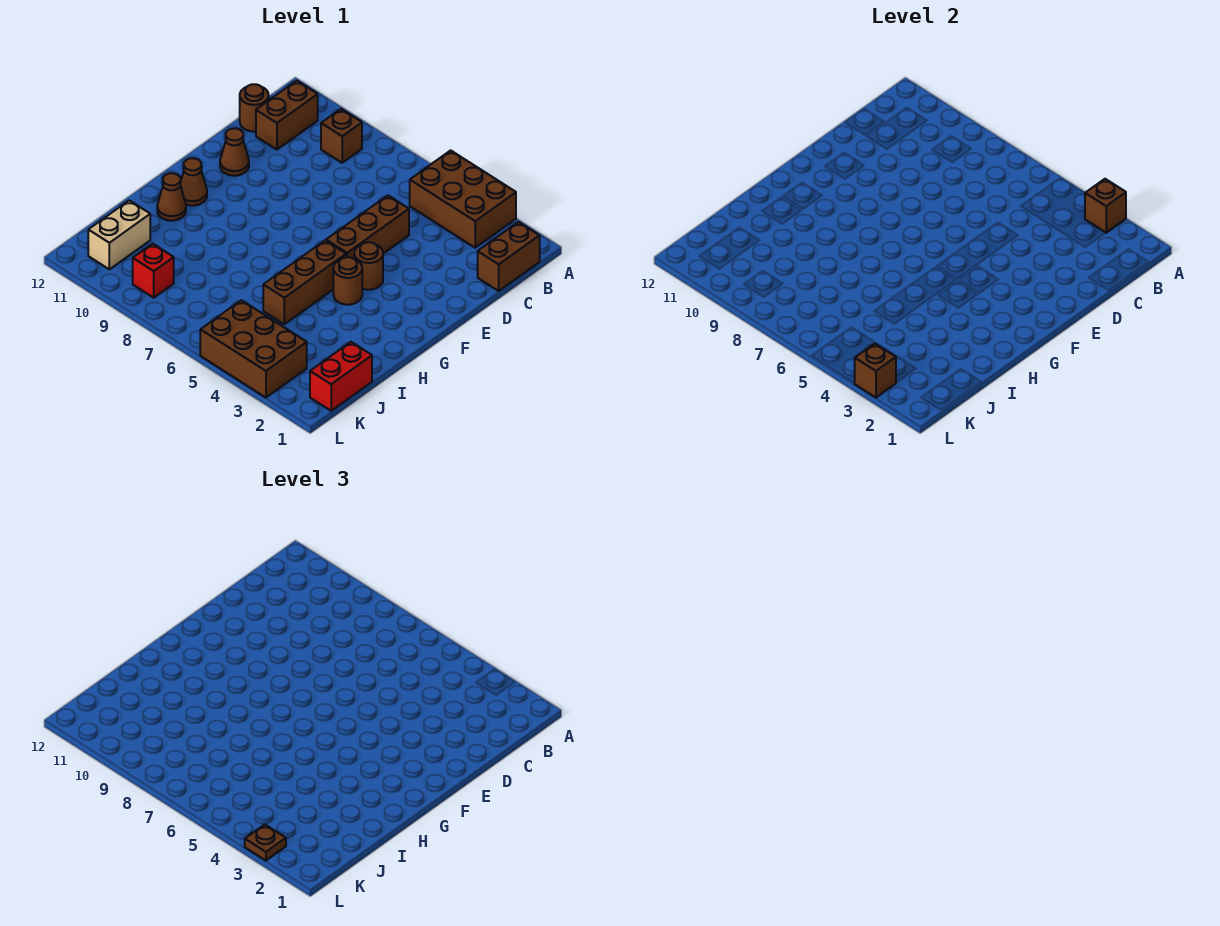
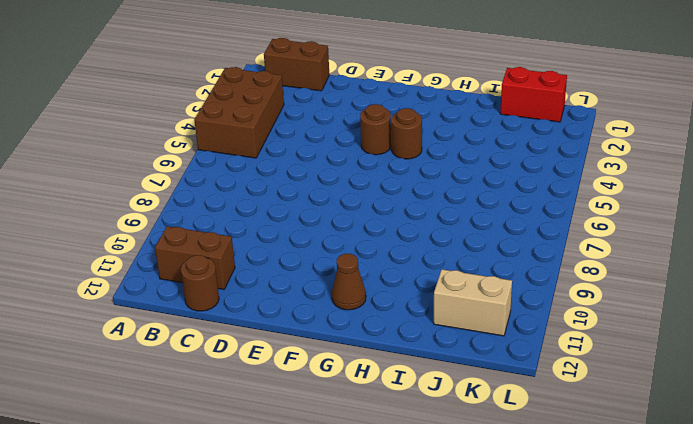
none -> brown 1x1 brick [321,109,362,163]
none -> brown 1x3 brick [326,195,409,259]
none -> brown 1x1 cone [220,128,249,176]

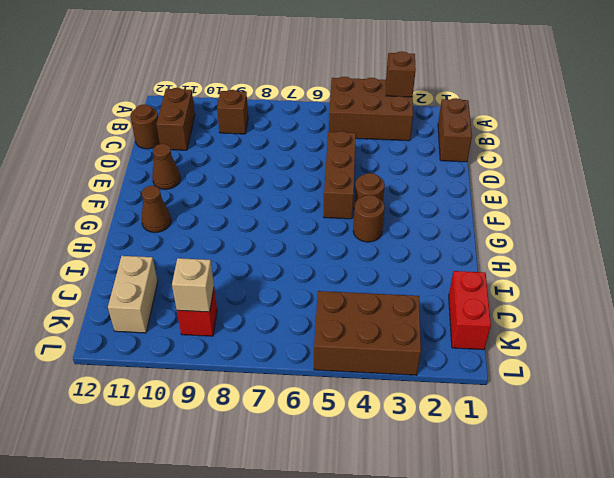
tan 1x1 brick [172,258,214,312] -> none
none -> brown 1x3 brick [263,240,346,324]
none -> brown 1x1 cone [157,173,186,221]
none -> brown 1x1 brick [854,344,896,398]

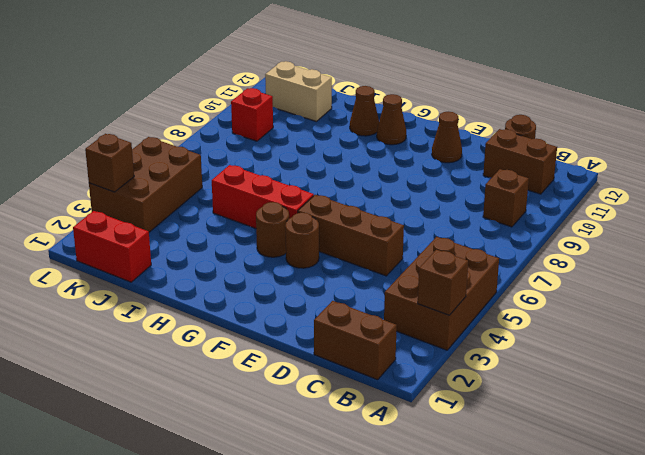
red 1x3 brick [212,165,314,228] -> brown 1x3 brick [263,240,346,324]
none -> brown 1x1 plate [245,825,286,861]

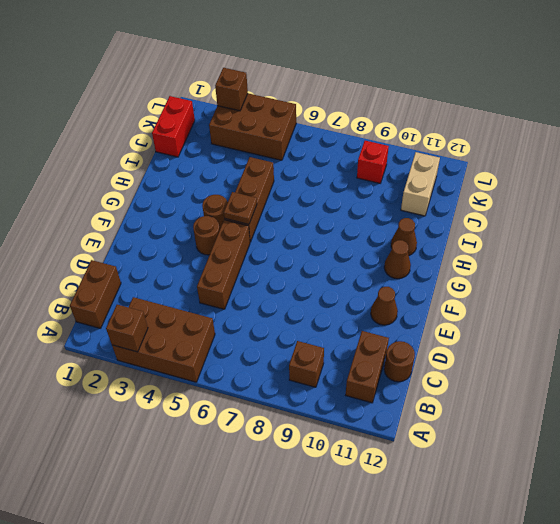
brown 1x1 plate [224,192,257,224] -> brown 1x1 plate moved to [245,825,286,861]

